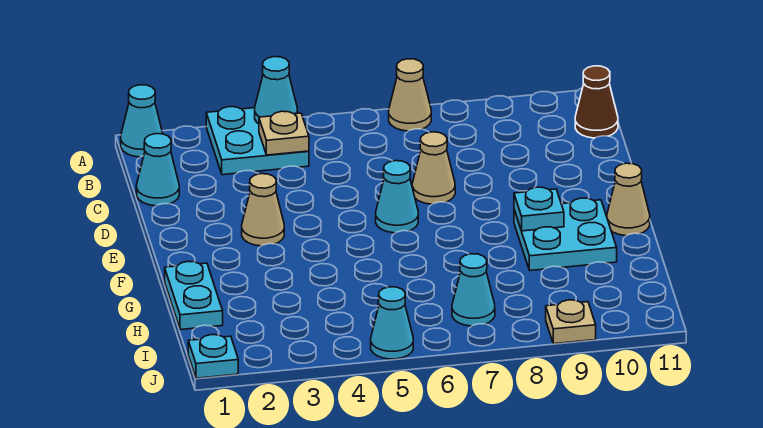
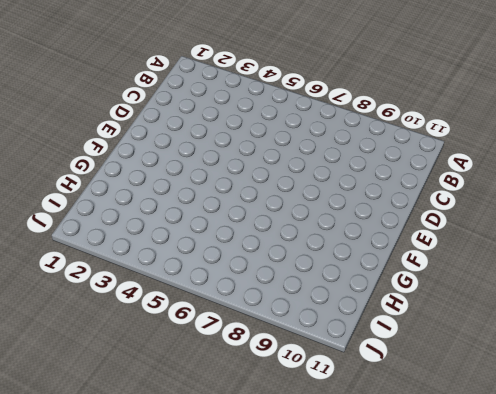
none -> cyan 1x1 cone [121,85,163,157]
none -> cyan 2x2 plate [206,107,309,175]
none -> tan 1x1 cone [389,59,431,131]

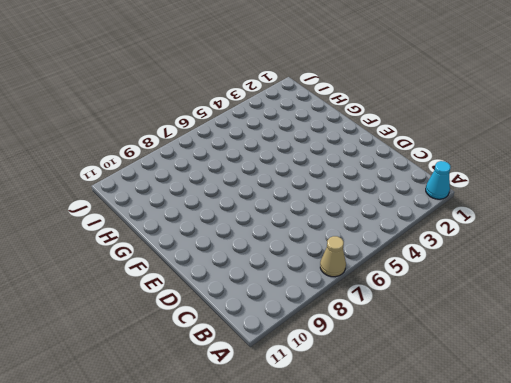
none -> cyan 2x2 plate [206,107,309,175]
none -> brown 1x1 cone [575,66,618,138]
none -> cyan 1x1 cone [136,134,179,206]

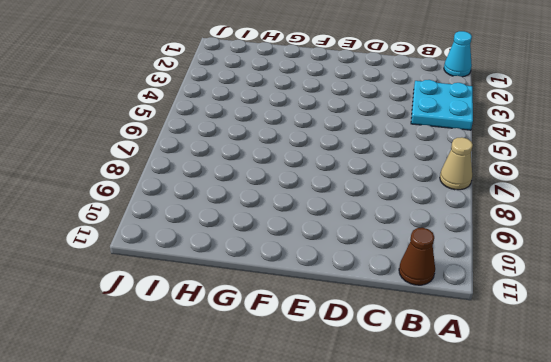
none -> cyan 1x1 cone [136,134,179,206]
none -> tan 1x1 cone [412,132,455,204]
none -> tan 1x1 cone [242,174,284,246]

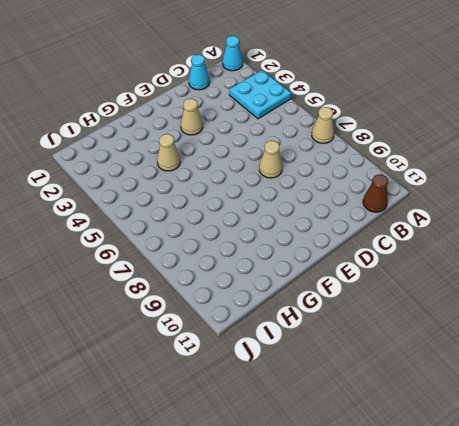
tan 1x1 cone [157,134,180,171] -> tan 1x1 cone moved to [607,163,650,236]
none -> cyan 1x1 cone [376,161,418,233]
none -> cyan 2x2 plate [514,198,617,271]
none -> cyan 1x2 plate [165,261,223,330]

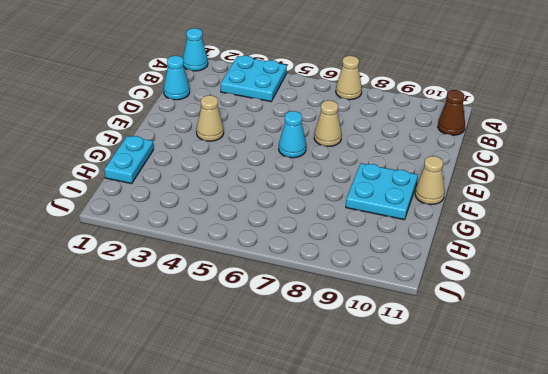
none -> cyan 1x1 cone [452,254,495,326]
none -> cyan 1x1 plate [188,335,238,378]
none -> cyan 1x1 cone [371,287,413,359]

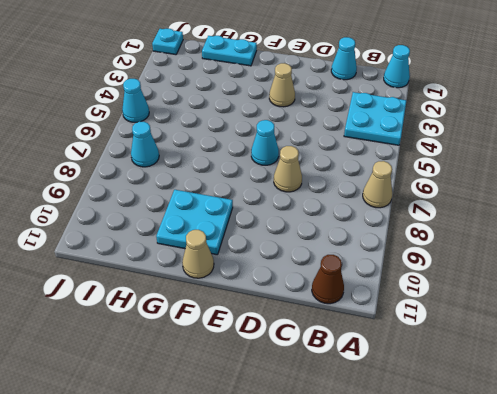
none -> tan 1x1 plate [546,300,596,344]
none -> cyan 1x1 cone [255,57,297,124]
none -> tan 1x1 plate [259,111,309,155]

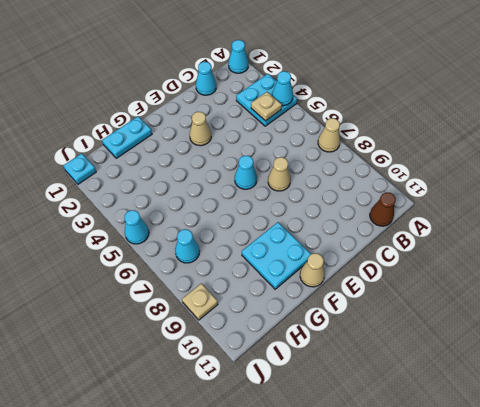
none -> cyan 1x1 plate [514,187,564,231]

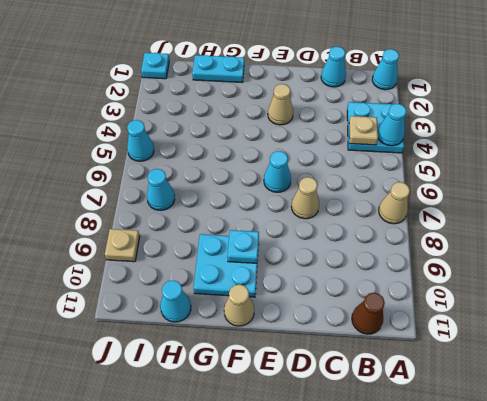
cyan 1x1 cone [160,280,191,322] -> none

